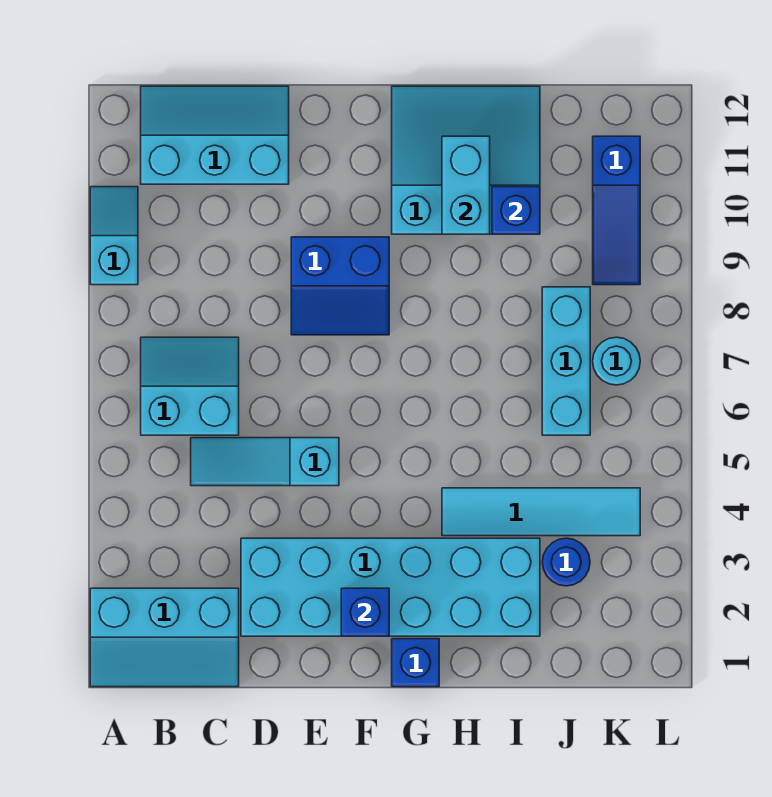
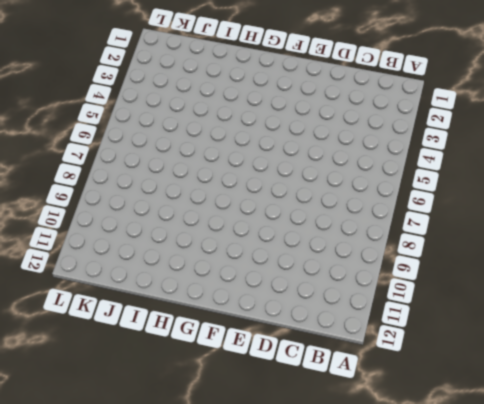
none -> cyan 2x3 slope [90,588,239,687]
none -> cyan 1x2 slope [90,187,138,285]
none -> cyan 2x2 slope [141,337,239,435]

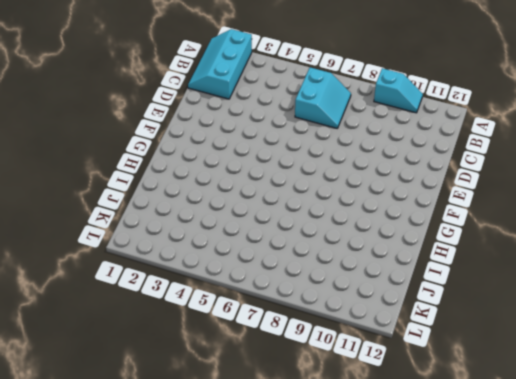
none -> cyan 2x3 slope [141,86,289,184]
none -> cyan 1x3 slope [191,438,339,486]
none -> cyan 2x6 brick [241,538,540,636]

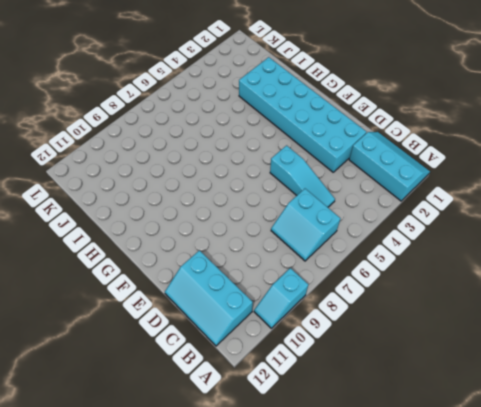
none -> blue 2x2 slope [291,237,389,335]
none -> blue 1x1 brick [392,639,439,687]
none -> cyan 3x3 slope [392,86,540,234]

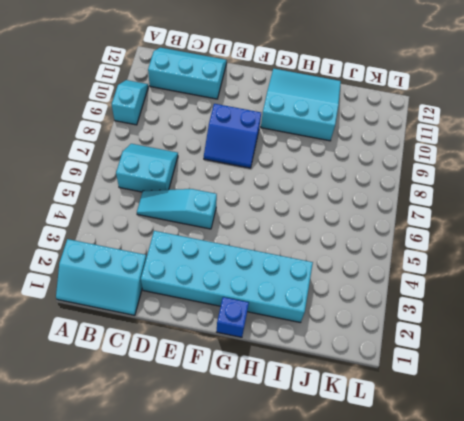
none -> cyan 1x4 tile [442,488,640,536]
none -> blue 1x1 round brick [542,538,590,586]
none -> cyan 1x3 brick [542,287,590,435]

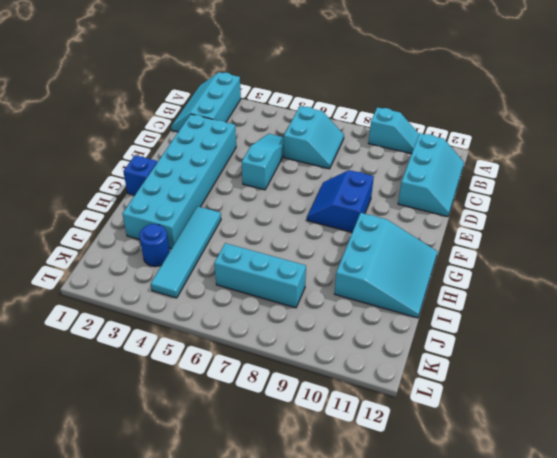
none -> cyan 1x1 round brick [593,337,640,385]
none -> blue 1x3 slope [593,136,640,285]
none -> blue 1x1 brick [341,588,389,636]

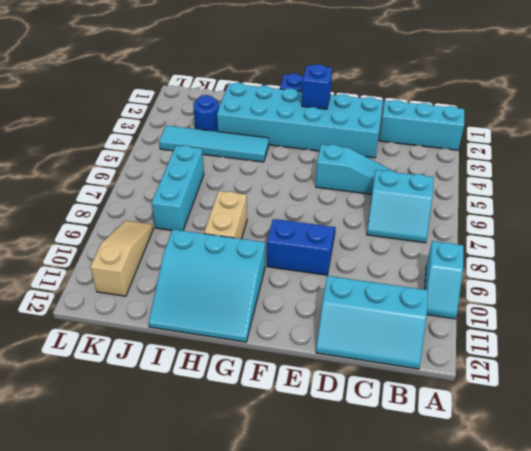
tan 1x2 brick [204,191,247,239] -> none
tan 1x3 slope [90,221,153,296] -> blue 1x3 slope [593,136,640,285]
none -> cyan 1x1 round brick [593,337,640,385]
none -> cyan 1x2 brick [442,136,490,234]
none -> blue 1x1 brick [492,187,540,234]

